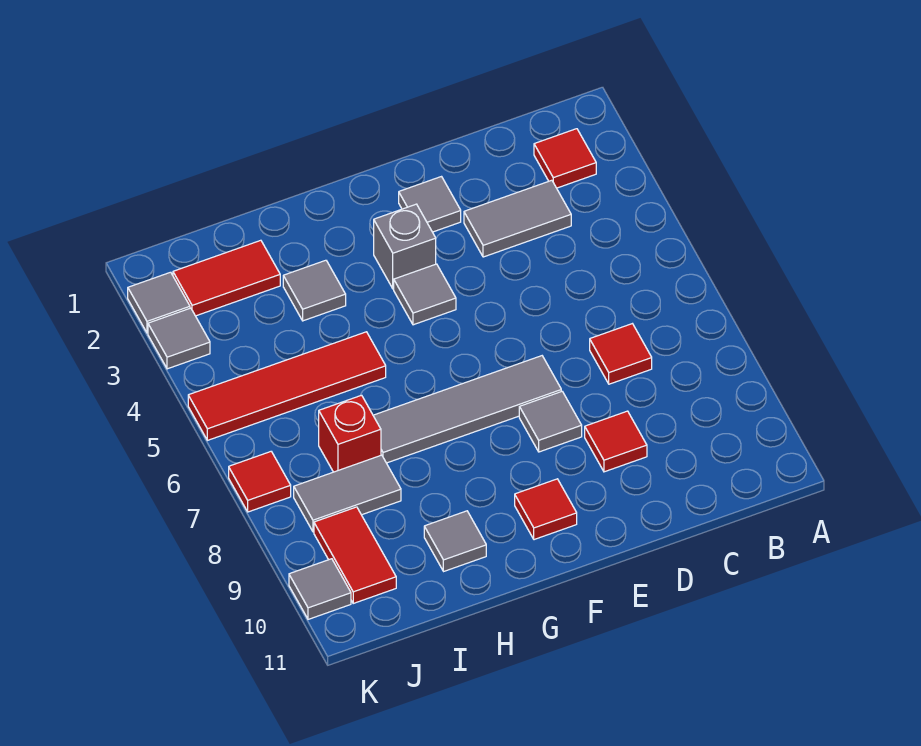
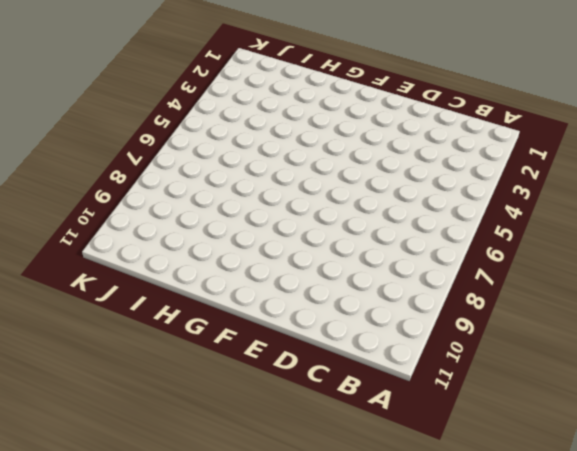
none -> red 1x1 tile [534,129,596,188]
none -> grey 1x2 tile [464,180,571,257]
none -> red 1x1 tile [590,324,652,384]

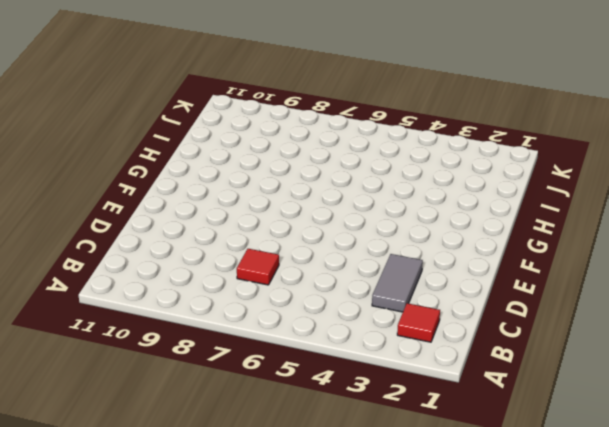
none -> red 1x1 tile [585,411,647,472]
none -> grey 1x1 tile [399,177,461,232]
none -> grey 1x4 tile [373,356,561,463]

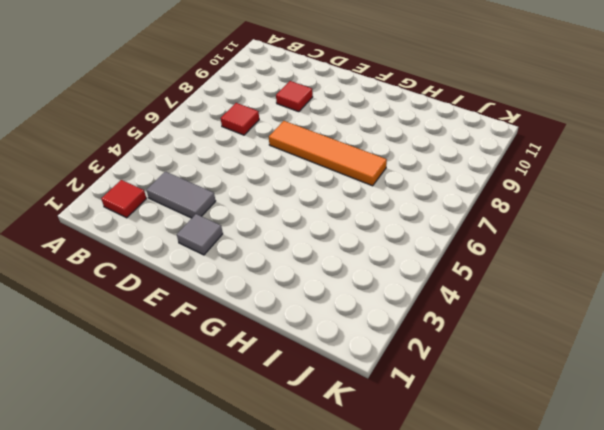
orange 1x4 tile [269,121,387,186] -> grey 1x4 tile [373,356,561,463]
none -> grey 1x1 tile [519,391,582,452]
none -> grey 1x1 brick [374,204,436,289]
none -> grey 1x1 tile [394,264,456,325]

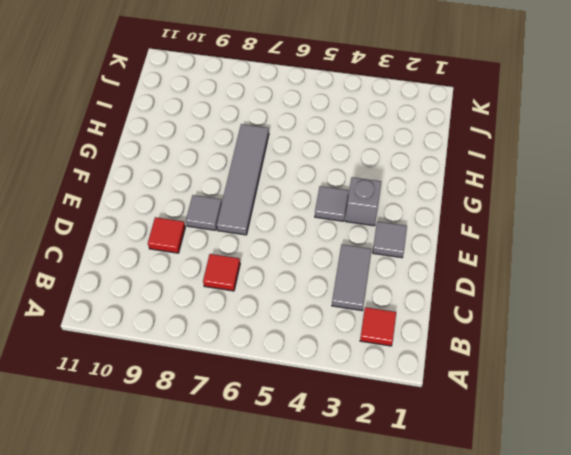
none -> red 1x1 tile [515,479,577,540]
none -> grey 1x1 tile [283,260,346,321]
none -> red 1x4 tile [188,332,386,440]

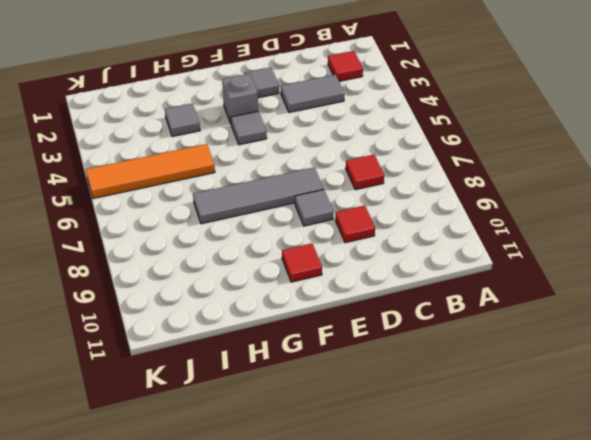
orange 1x4 tile [86,144,215,199] -> red 1x4 tile [188,332,386,440]
none -> grey 1x1 tile [424,511,486,571]
none -> red 1x2 tile [173,240,280,316]
none -> red 1x1 brick [319,395,381,472]

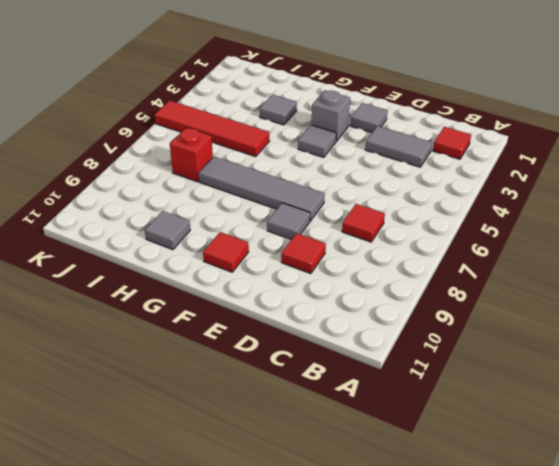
none -> red 1x2 tile [173,240,280,316]
none -> grey 1x2 tile [294,455,401,532]
none -> red 1x2 tile [314,507,396,603]

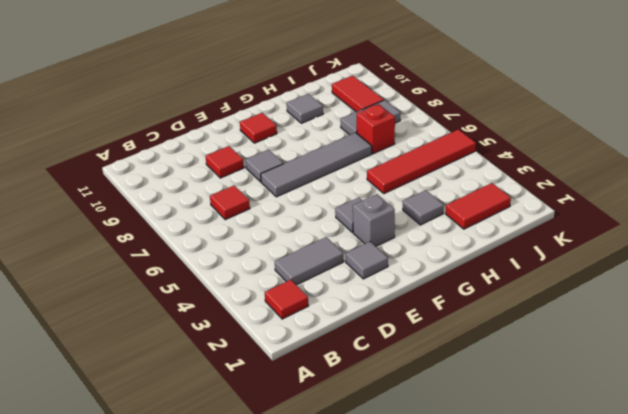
none -> grey 1x1 tile [128,272,190,333]
none -> grey 1x1 tile [148,308,210,369]
none -> red 1x1 tile [229,452,291,512]

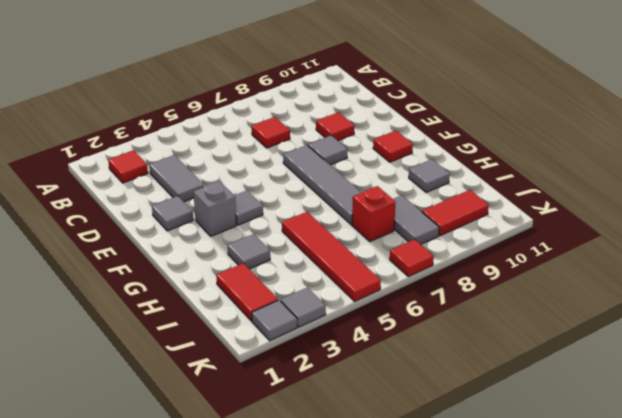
none -> grey 1x1 tile [289,559,351,619]

